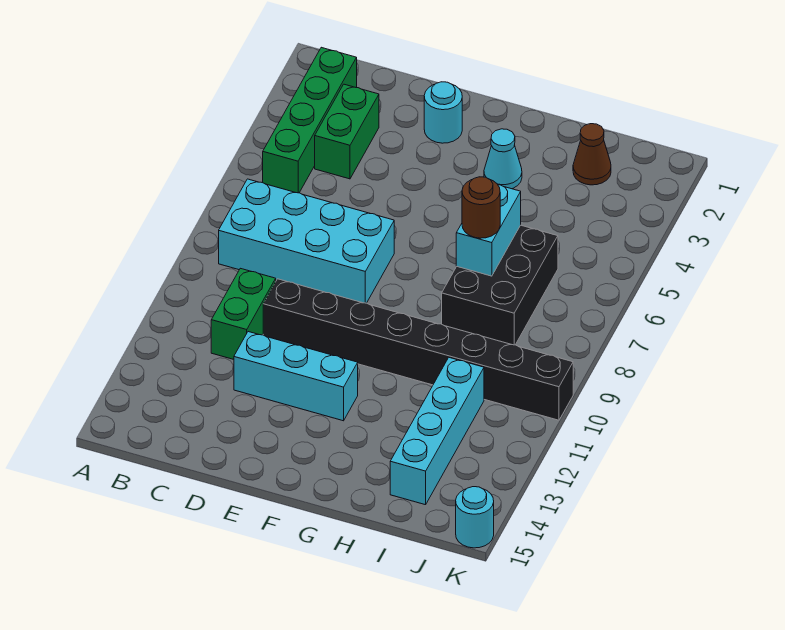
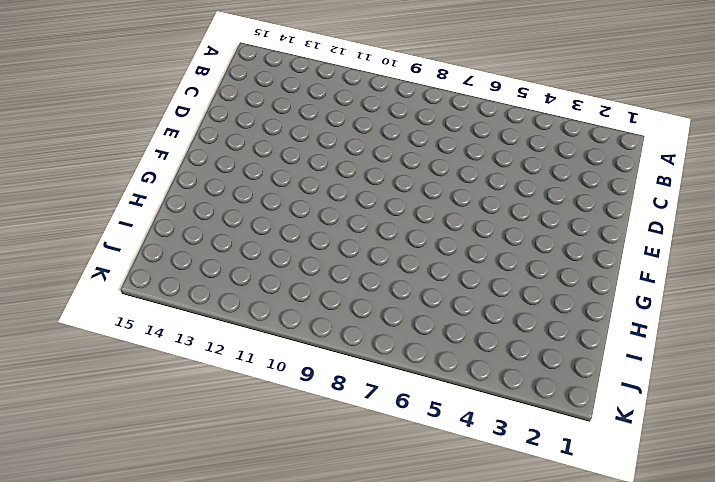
none -> green 1x4 brick [263,47,357,193]
none -> cyan 2x4 brick [219,179,394,303]
none -> green 1x2 brick [315,84,379,179]

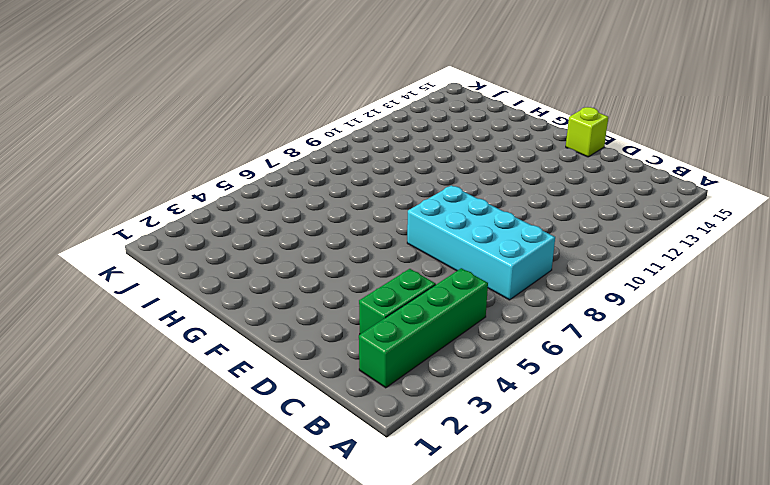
lime 1x1 brick [566,107,608,157] -> none
none -> green 1x2 brick [211,268,276,359]
none -> black 1x8 brick [263,279,573,420]
none -> cyan 1x3 brick [234,332,358,421]

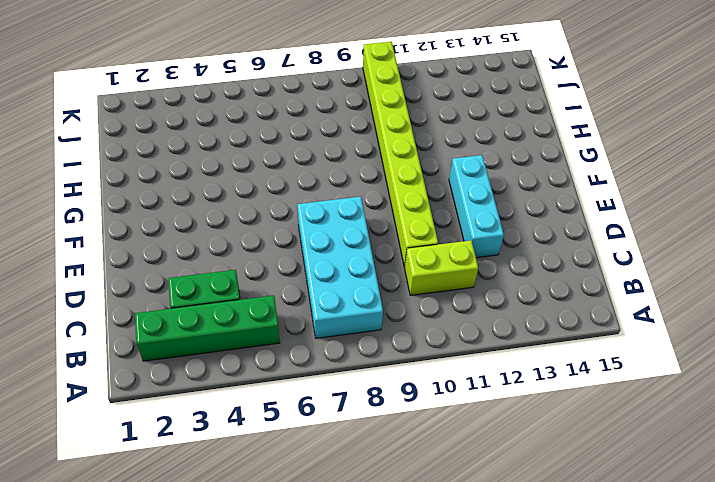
lime 1x2 brick [404,240,478,295] -> green 1x2 brick [211,268,276,359]
lime 1x8 brick [363,42,438,266] -> black 1x8 brick [263,279,573,420]
none -> cyan 1x1 round brick [424,82,462,143]
none -> cyan 1x1 cone [484,129,522,189]
none -> black 2x3 brick [442,225,558,345]

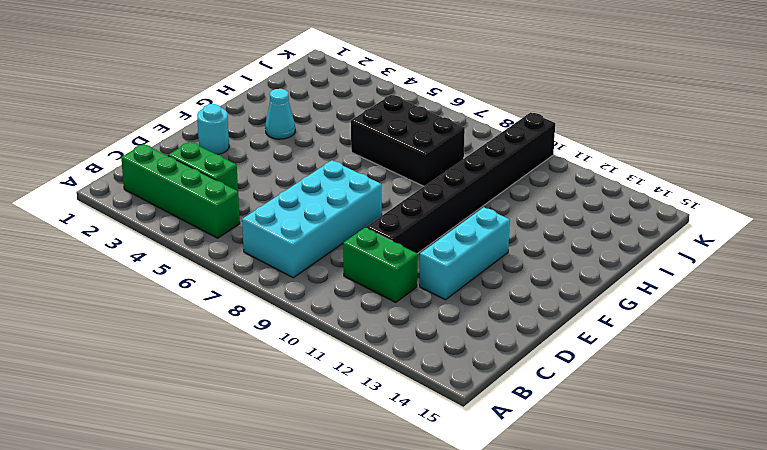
none -> brown 1x1 cone [573,124,611,185]
none -> cyan 1x4 brick [390,358,484,505]
none -> cyan 1x1 round brick [456,487,494,548]

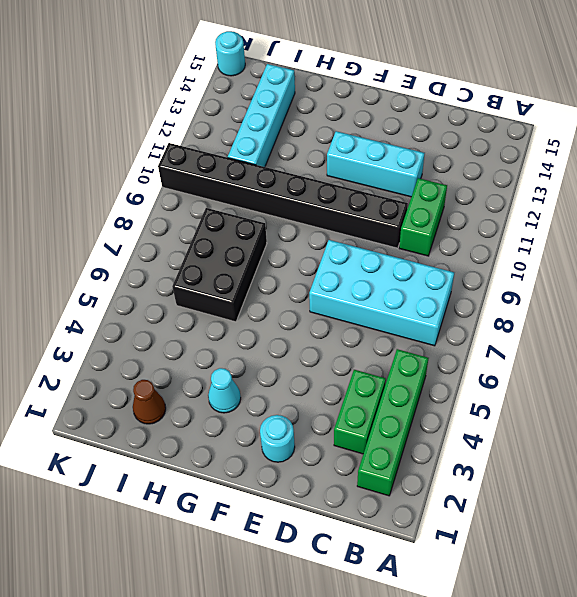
none -> cyan 1x2 brick [456,185,521,276]
none -> brown 1x1 round brick [462,177,500,238]

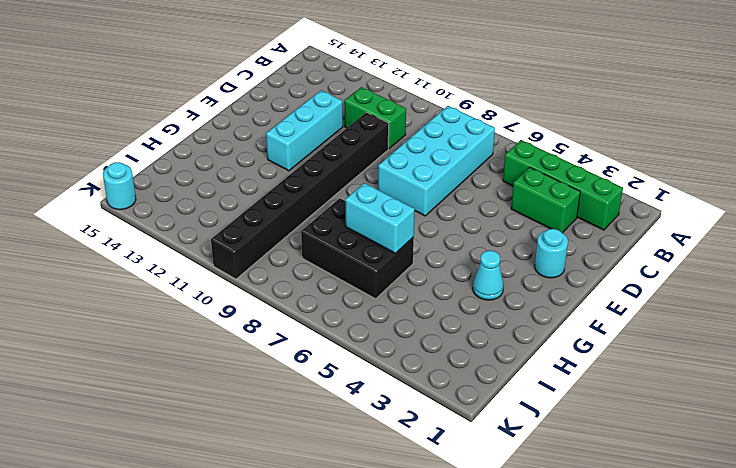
none -> brown 1x1 cone [573,124,611,185]
none -> cyan 1x4 brick [390,358,484,505]
none -> brown 1x1 round brick [462,177,500,238]

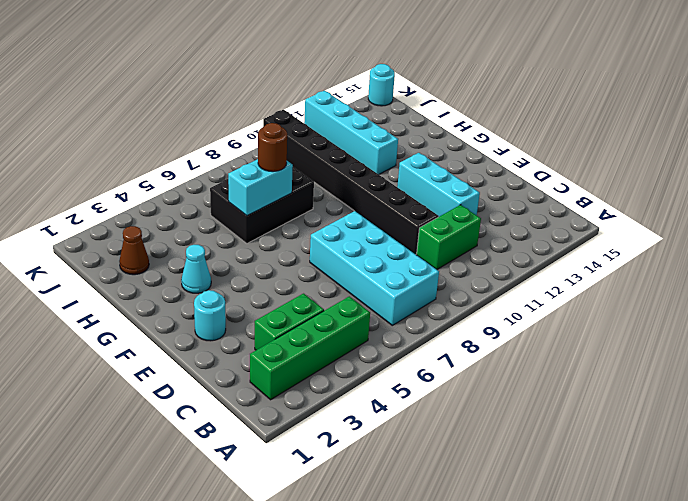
cyan 1x4 brick [304,91,398,175] -> cyan 1x4 brick turned to [390,358,484,505]

